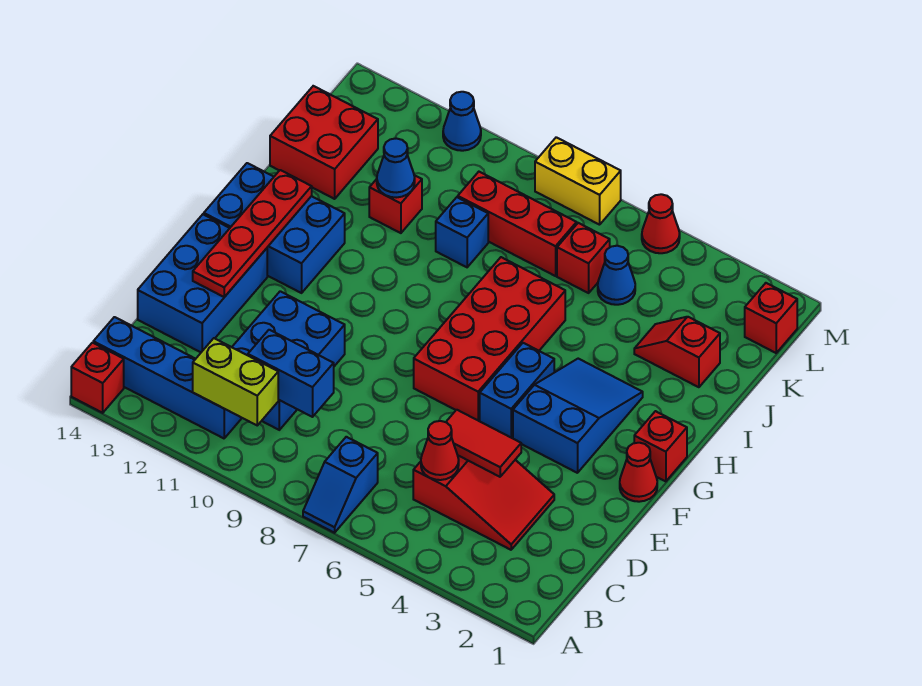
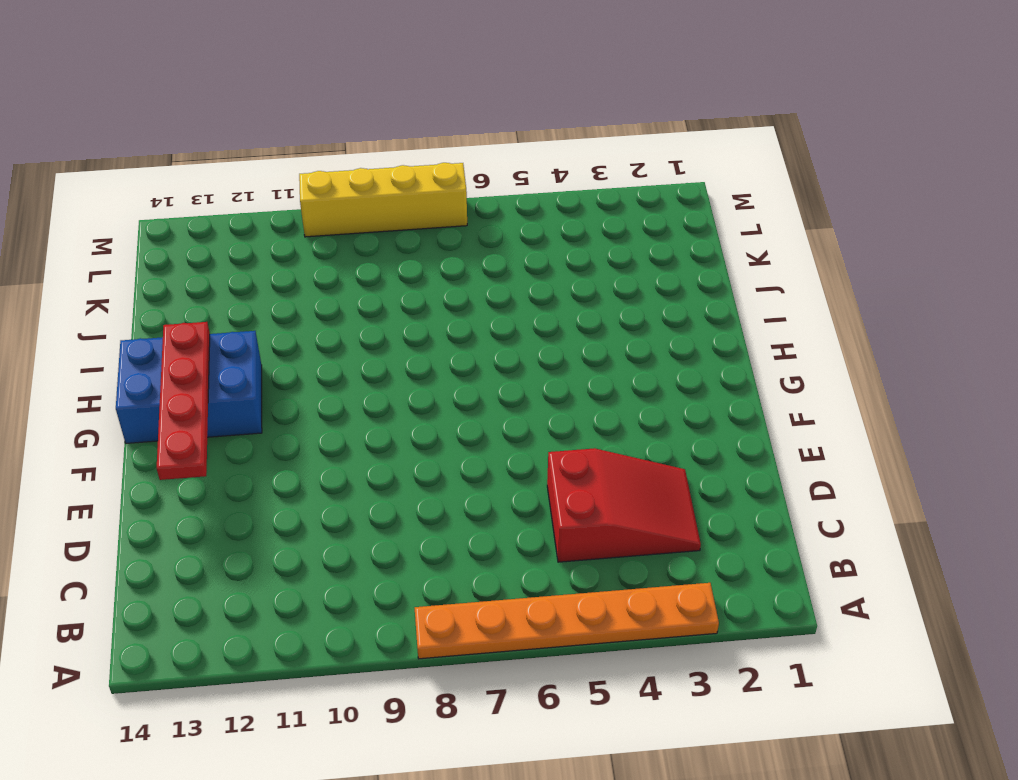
orange 1x6 plate [415,583,719,659] -> blue 1x2 slope [303,437,378,533]
yellow 1x4 brick [299,163,467,237] -> yellow 1x2 brick [535,137,621,225]
none -> red 1x1 brick [71,343,124,413]
none -> blue 1x4 brick [93,317,242,438]
none -> blue 2x3 brick [232,291,345,430]

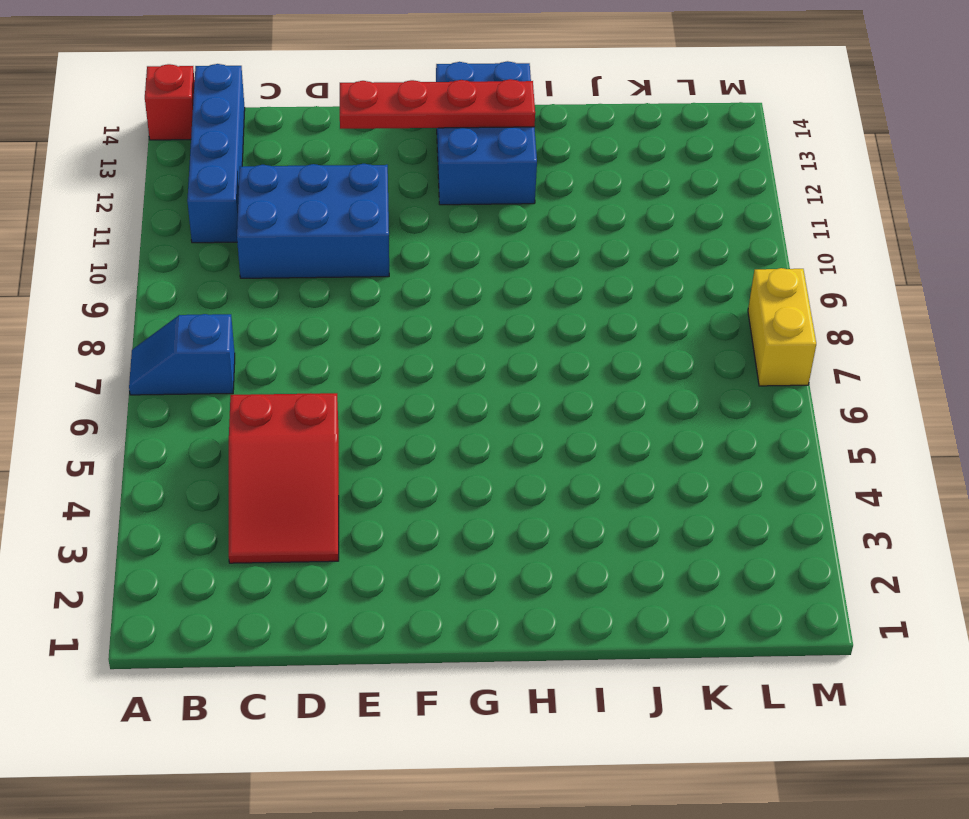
none -> blue 2x3 brick [138,214,267,352]
none -> red 1x1 cone [620,443,657,502]
none -> blue 2x3 slope [513,359,643,473]

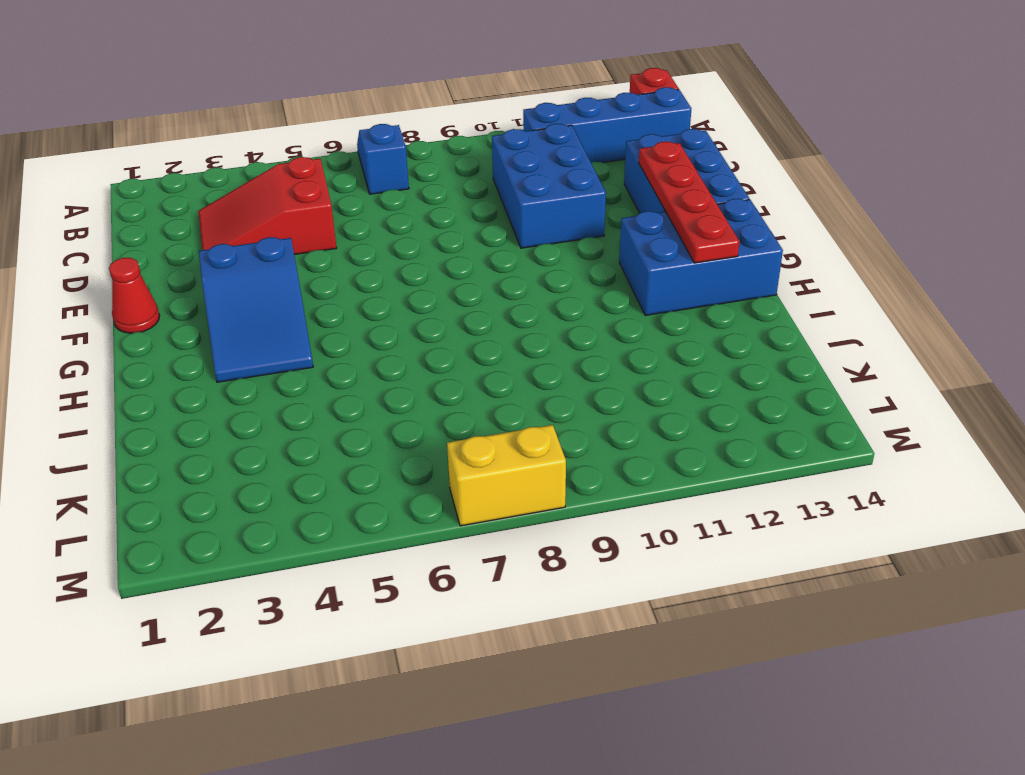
none -> blue 1x2 brick [480,343,554,438]
none -> red 2x4 brick [414,257,565,421]
none -> red 1x1 brick [634,411,687,481]

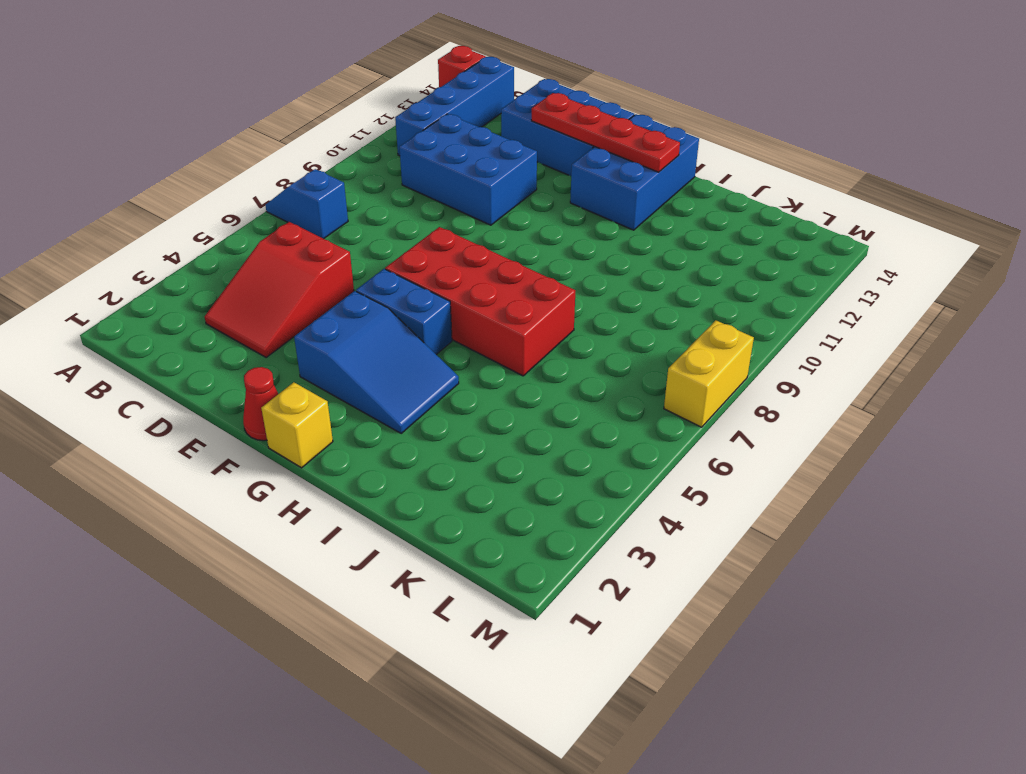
yellow 1x1 brick [261,382,333,468] -> red 1x1 brick [634,411,687,481]
none -> red 1x2 slope [634,317,720,387]
none -> blue 1x1 brick [436,197,488,267]
none -> red 1x1 brick [369,175,422,233]

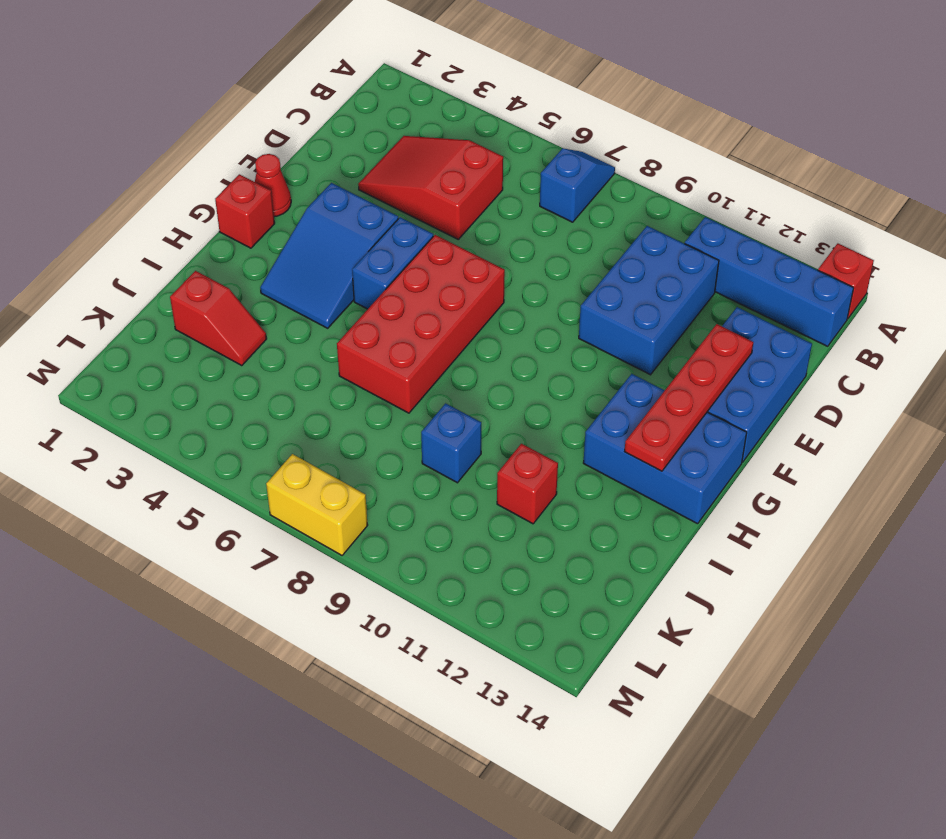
none -> red 2x2 brick [270,86,378,199]
none -> blue 1x1 cone [598,246,635,305]
none -> red 1x1 brick [557,223,610,293]

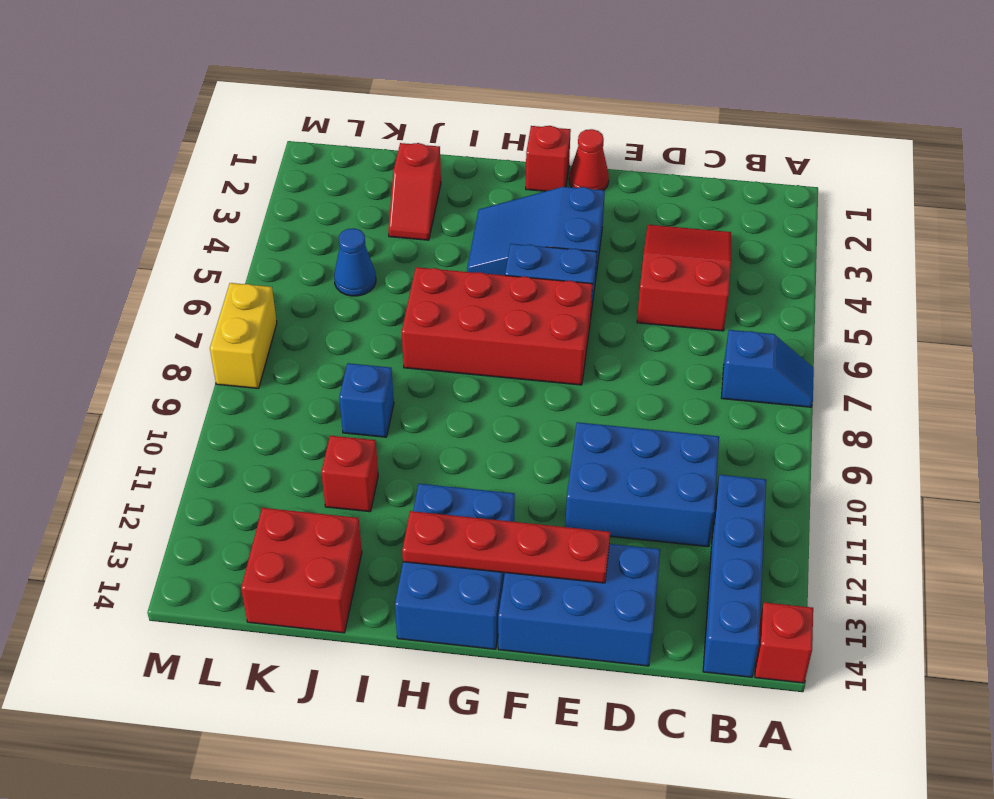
none -> red 1x1 brick [557,223,610,293]
none -> red 1x3 brick [458,172,577,276]
none -> red 1x1 brick [745,283,797,353]

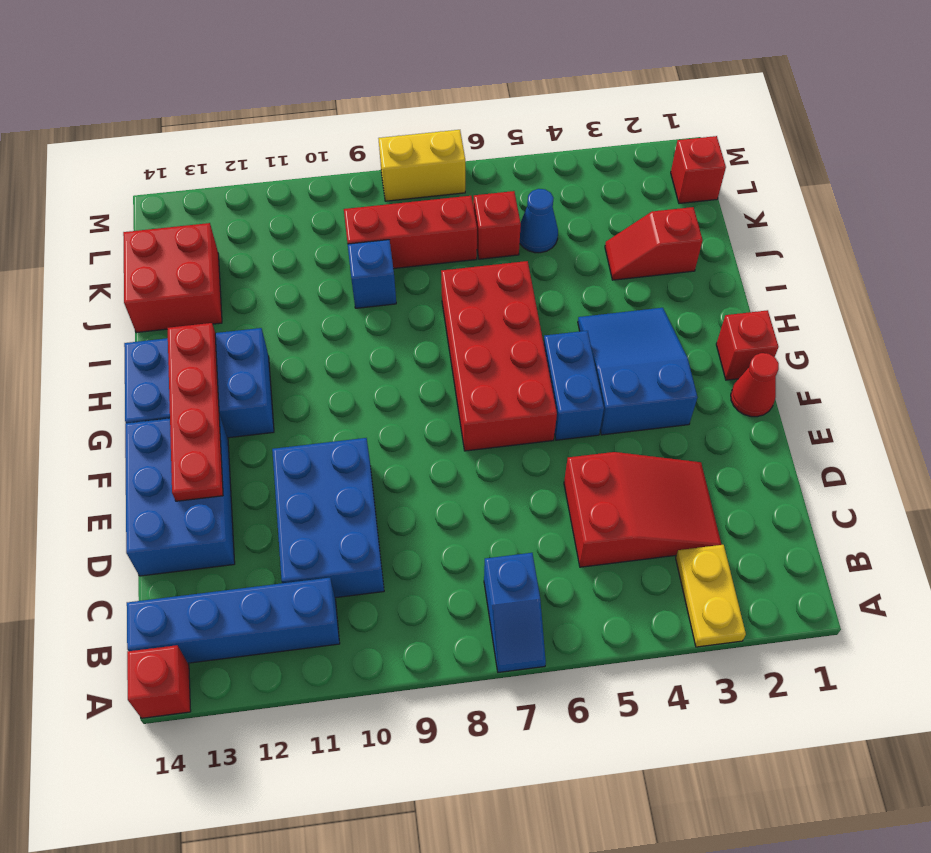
yellow 1x2 plate [676,545,746,647] -> none
none -> red 1x1 brick [369,175,422,233]
none -> red 1x1 cone [642,194,680,253]
none -> blue 1x1 cone [443,92,481,151]

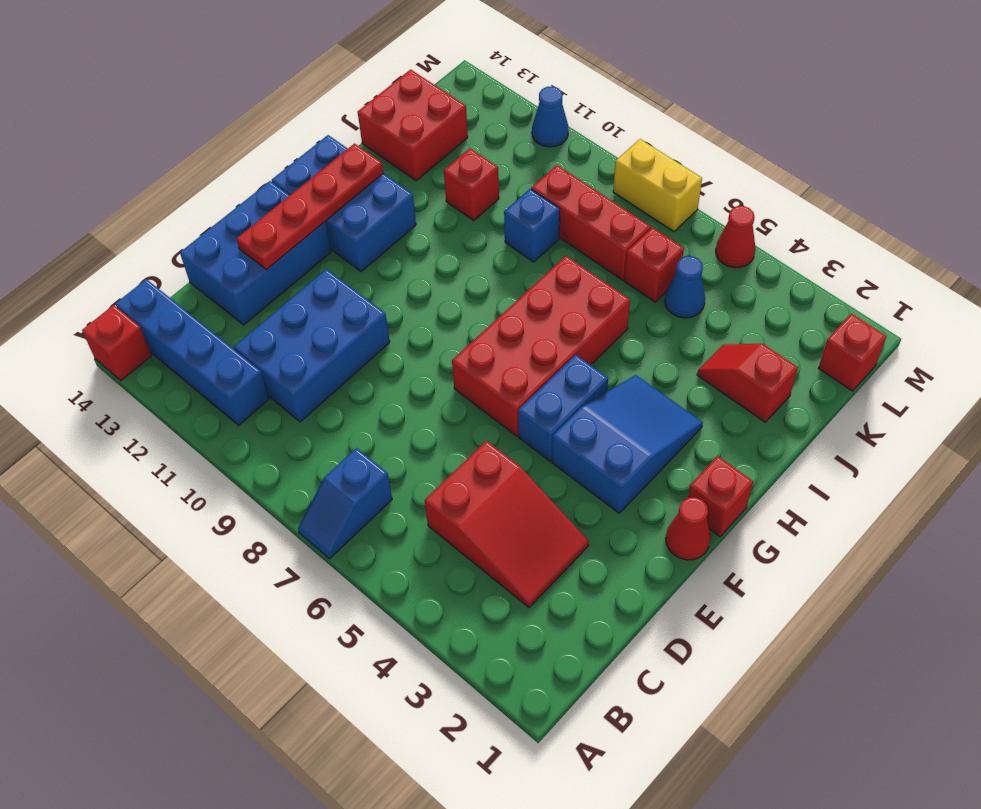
none -> lime 1x2 brick [193,338,278,425]
none -> red 1x1 cone [421,421,459,480]
none -> blue 1x2 brick [248,330,334,417]

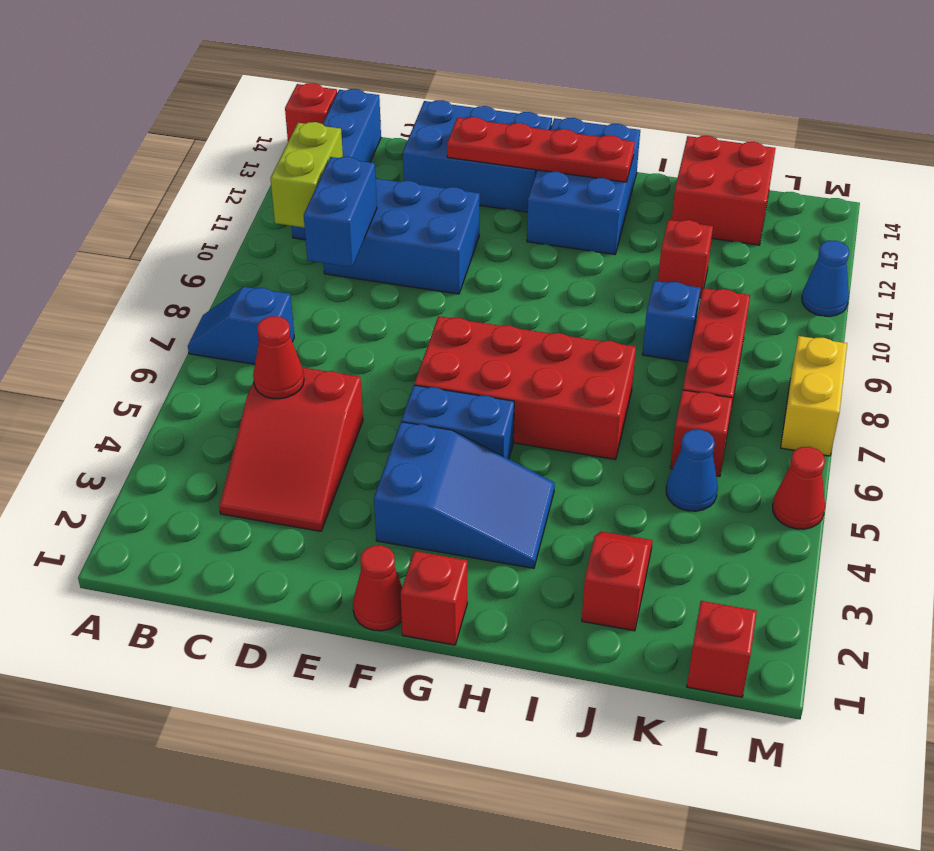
none -> red 1x2 tile [446,410,521,477]
none -> blue 1x1 cone [377,138,415,198]

